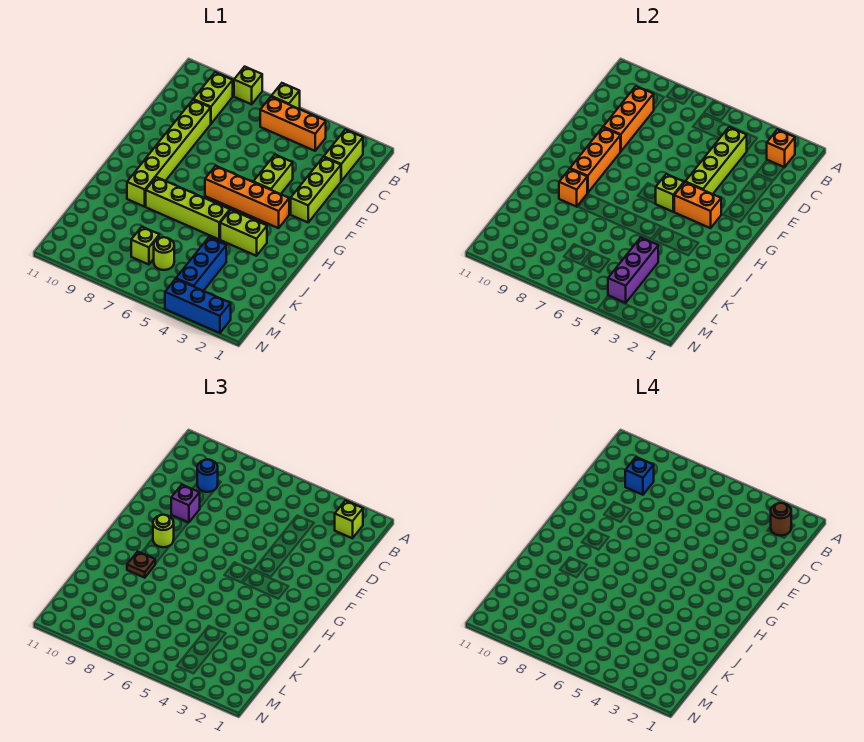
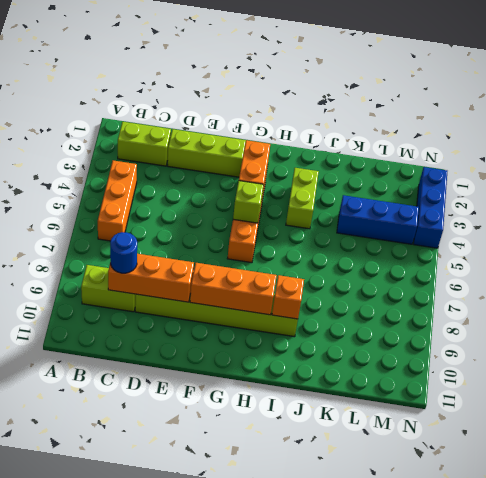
none -> lime 1x1 brick [271,83,300,109]
none -> lime 1x1 brick [234,67,262,104]
none -> lime 1x2 brick [253,155,293,194]
none -> lime 1x4 brick [146,177,230,239]

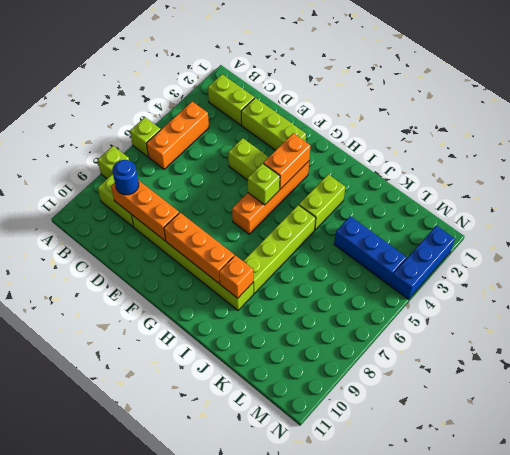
none -> lime 1x1 round brick [154,237,174,270]
none -> lime 1x1 brick [131,227,159,265]
none -> orange 1x1 brick [767,129,795,167]
none -> lime 1x4 brick [685,127,747,194]

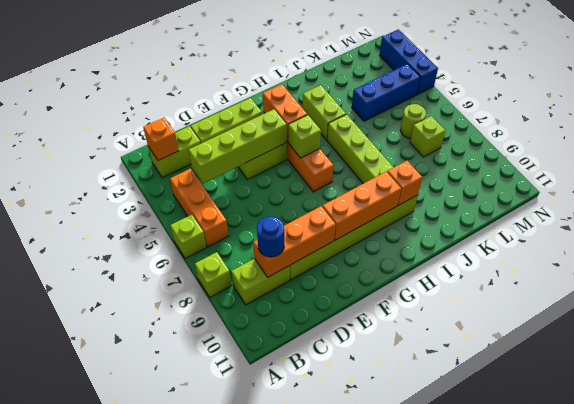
none -> purple 1x3 brick [608,238,658,303]
none -> lime 1x1 brick [335,500,363,538]
none -> purple 1x1 brick [171,485,200,522]
none -> lime 1x1 round brick [153,515,174,547]

